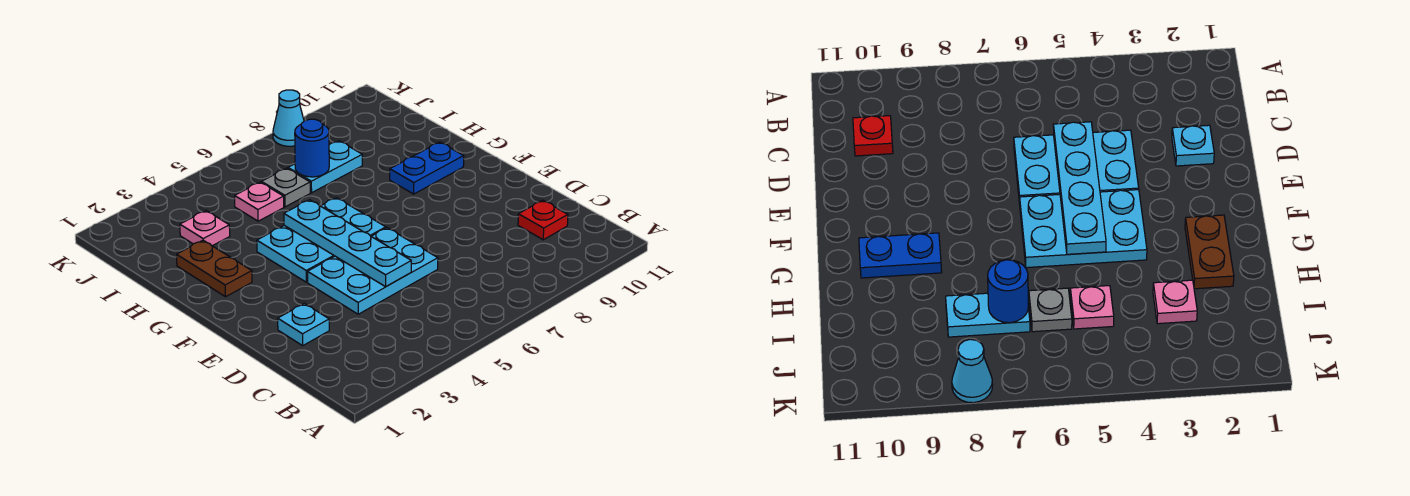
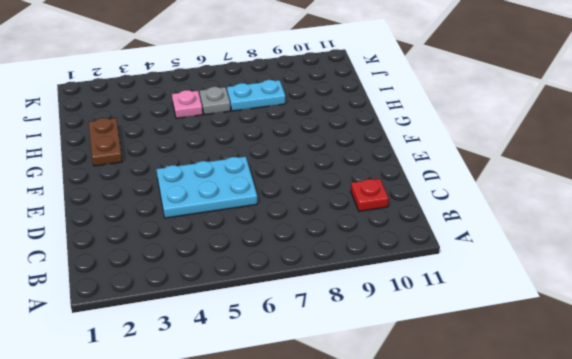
none -> cyan 1x1 plate [278,303,329,346]
none -> cyan 2x3 plate [257,198,386,282]
none -> blue 1x2 plate [390,142,464,194]

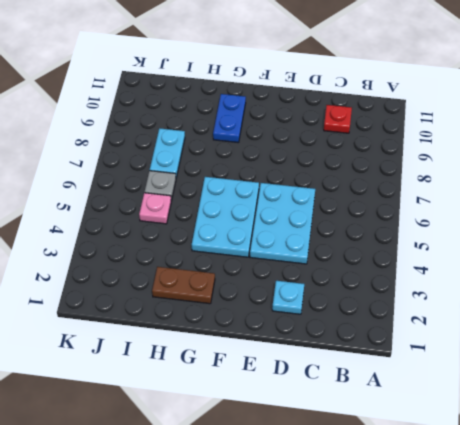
none -> pink 1x1 plate [180,211,230,246]
none -> cyan 1x1 cone [273,90,304,146]
none -> cyan 1x4 plate [284,200,411,287]

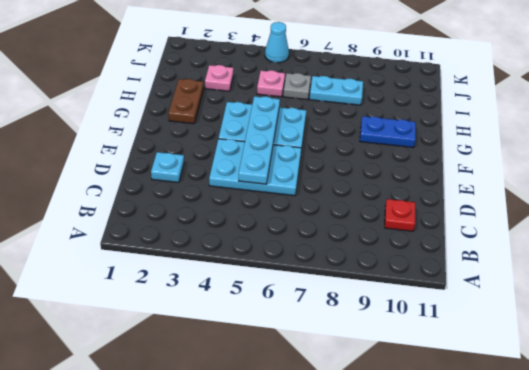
cyan 1x1 cone [265,22,289,63] -> cyan 1x1 cone moved to [273,90,304,146]
none -> blue 1x1 round brick [295,119,329,177]

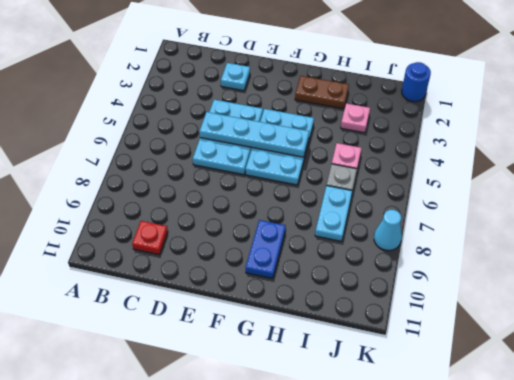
blue 1x1 round brick [402,62,431,102] -> blue 1x1 round brick moved to [295,119,329,177]

